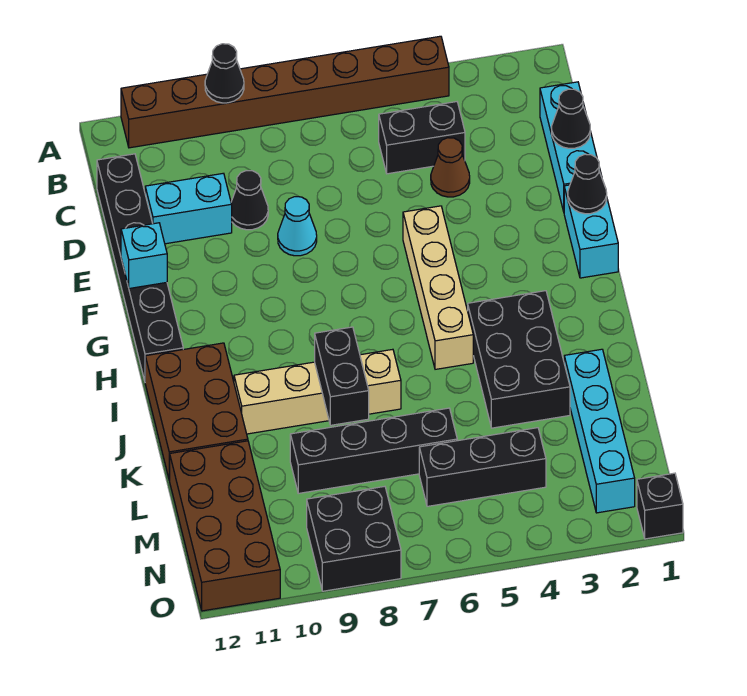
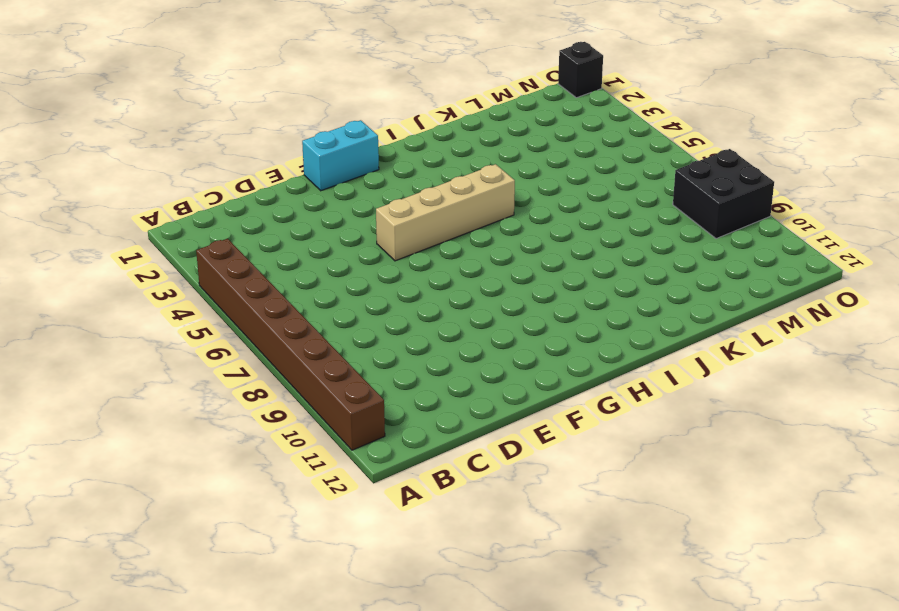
none -> cyan 1x3 brick [540,82,602,211]
none -> black 1x2 brick [379,102,465,174]
none -> black 1x6 brick [97,154,183,381]

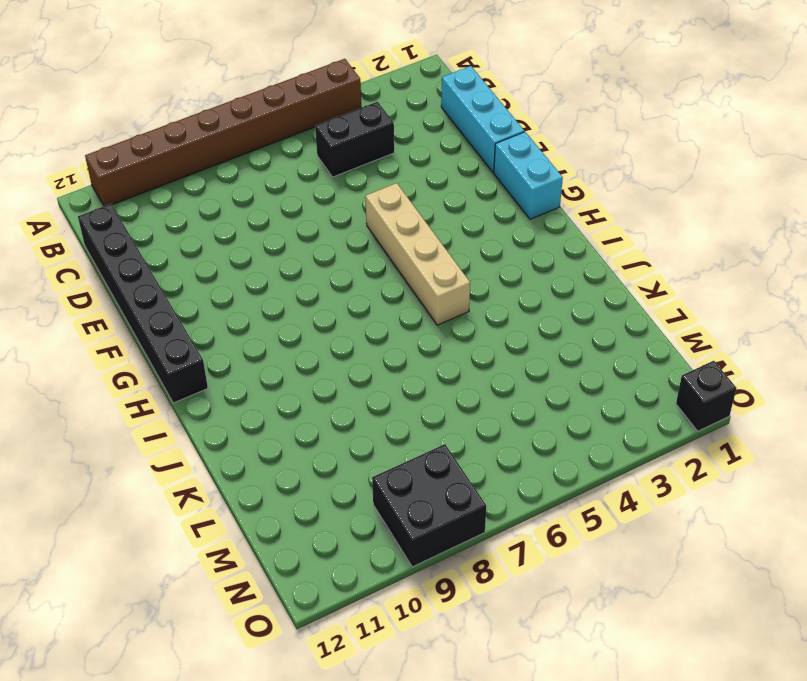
none -> brown 1x1 cone [431,138,470,197]
none -> black 1x1 cone [231,171,268,230]
none -> cyan 1x2 brick [145,173,232,244]

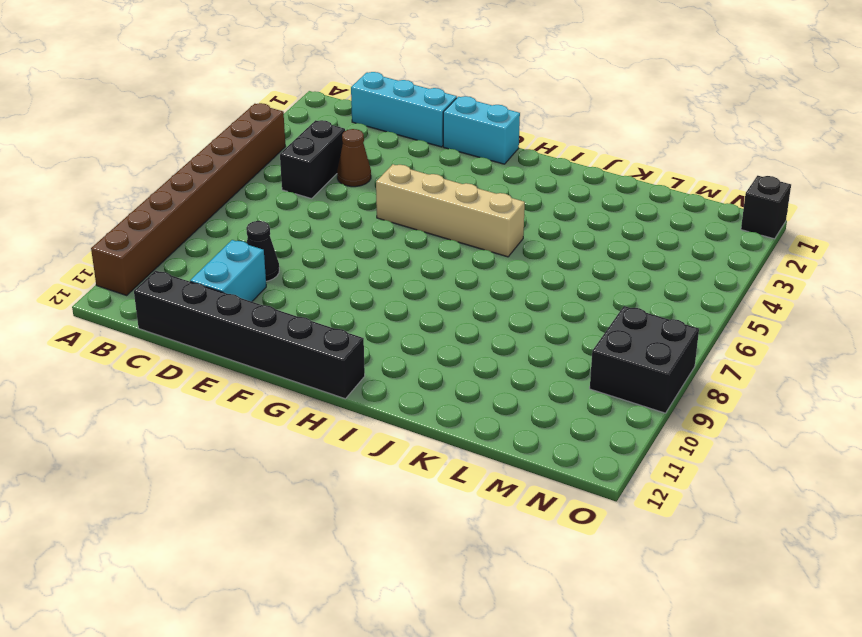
none -> cyan 1x1 cone [278,197,317,256]
none -> black 2x3 brick [468,291,570,428]
none -> brown 2x3 brick [145,343,248,480]

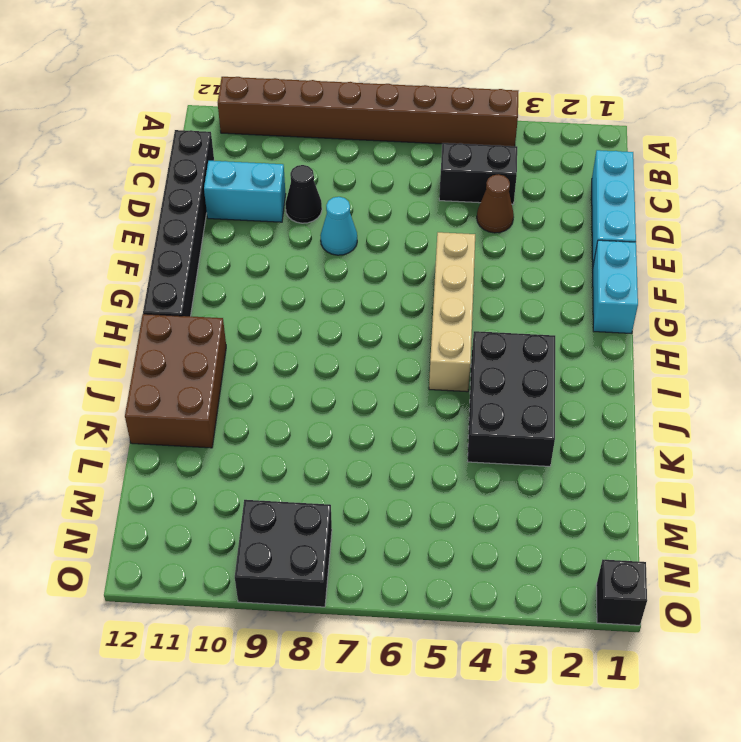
none -> tan 1x4 brick [234,349,401,434]
none -> cyan 1x4 brick [564,349,635,513]
none -> black 1x4 brick [290,408,457,493]

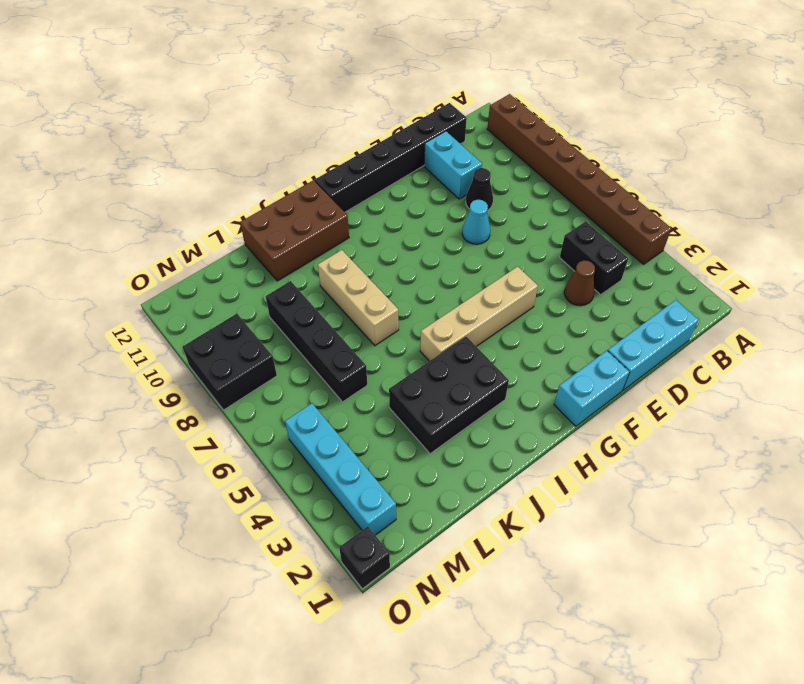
tan 1x3 brick [318,250,399,345] -> tan 1x4 brick [234,349,401,434]
cyan 1x4 brick [285,403,396,535] -> cyan 1x4 brick turned to [564,349,635,513]
none -> brown 2x4 brick [169,441,280,611]
none -> black 1x3 brick [419,428,546,506]
none -> black 1x1 cone [205,44,244,103]

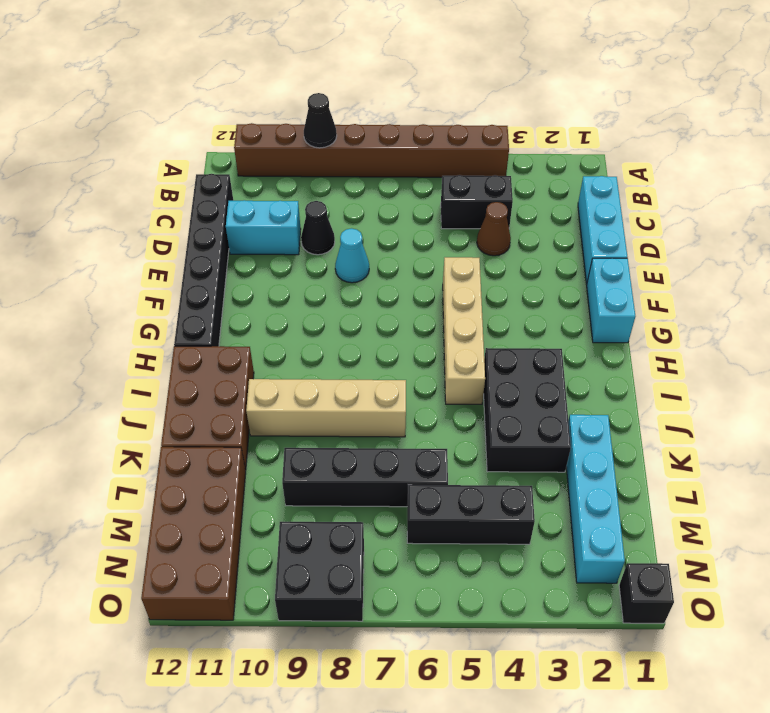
none -> black 1x1 cone [552,89,590,148]
none -> black 1x1 cone [568,154,607,214]
none -> cyan 1x1 brick [121,223,167,289]

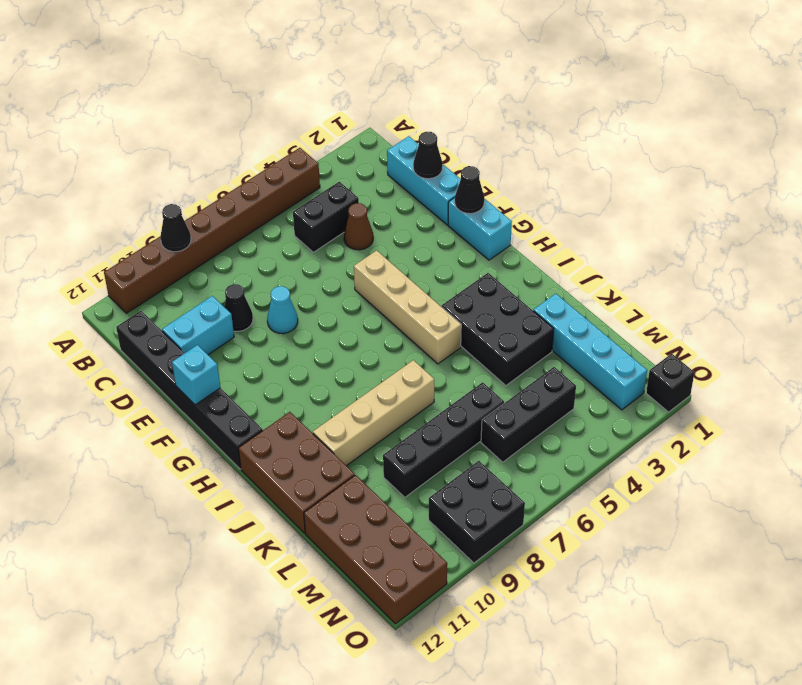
none -> black 1x2 brick [315,327,369,425]

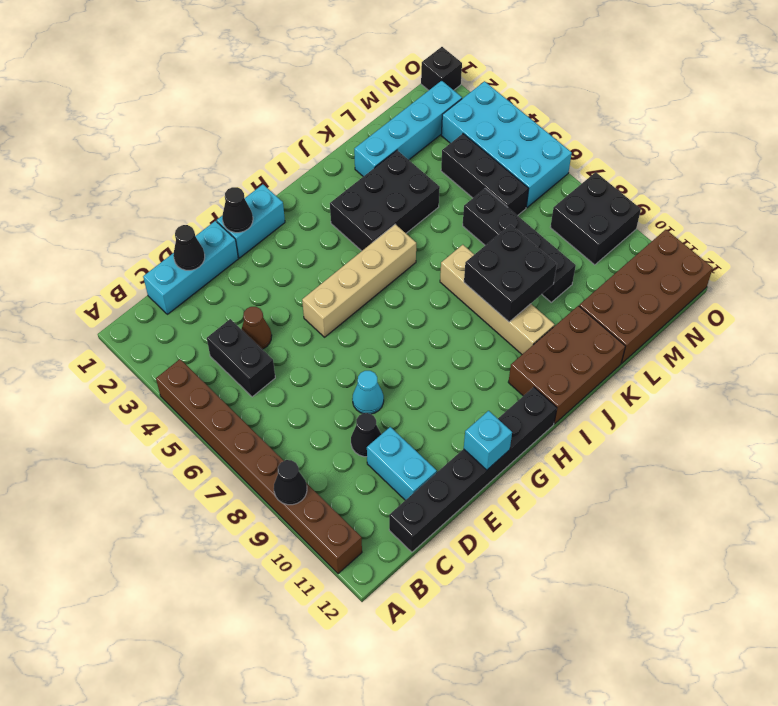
black 2x2 brick [464,225,557,322] -> black 1x2 brick [315,327,369,425]
cyan 2x4 brick [441,81,572,208] -> none

